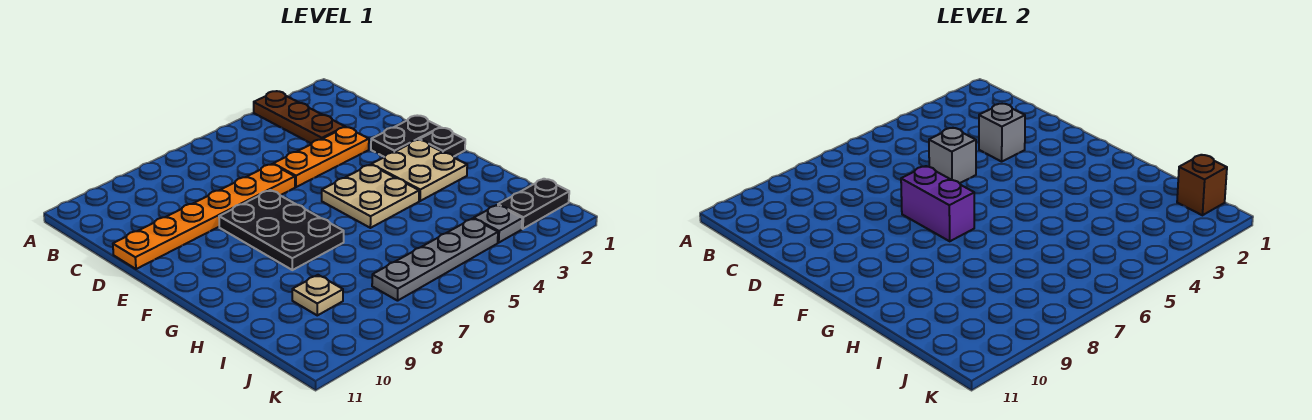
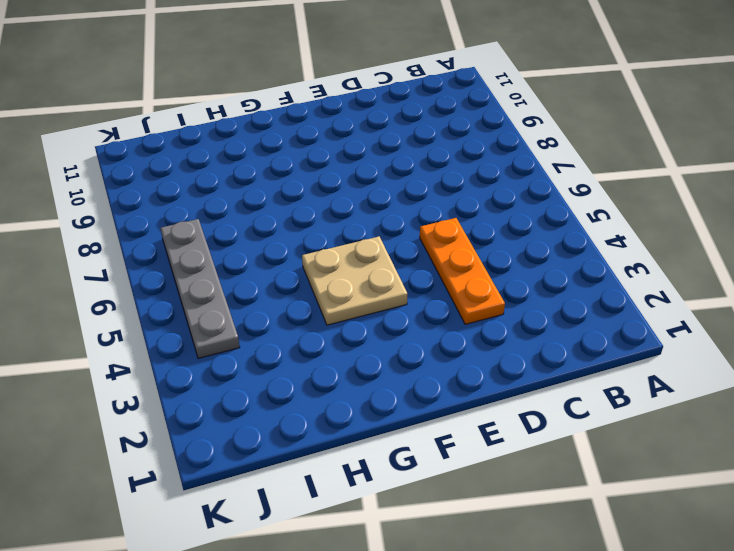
none -> brown 1x3 plate [254,91,345,144]
none -> orange 1x6 plate [113,164,295,269]
none -> black 1x2 plate [371,116,441,157]

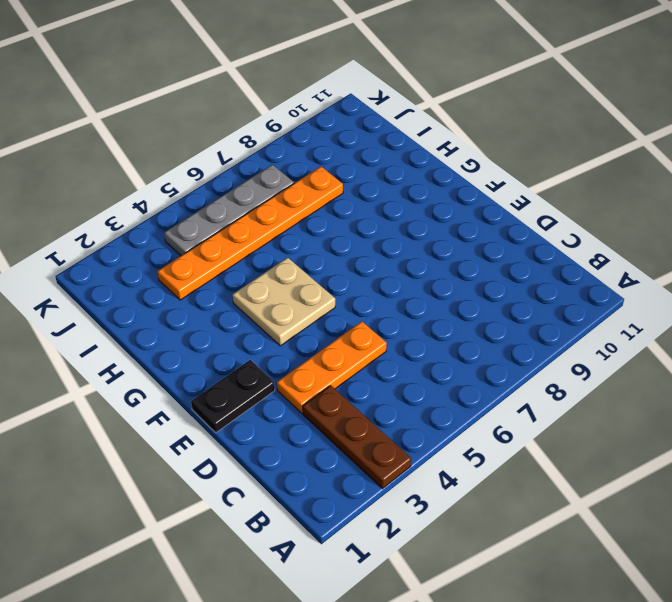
orange 1x6 plate [158,167,343,300] -> orange 1x6 plate moved to [113,164,295,269]
none -> black 2x3 plate [219,190,344,270]
none -> black 1x1 plate [419,128,465,156]
none -> tan 2x2 plate [371,140,467,201]

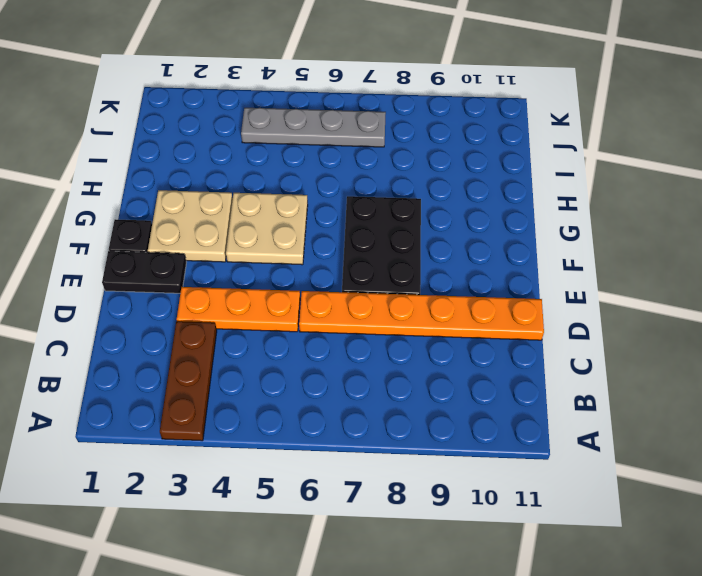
none -> tan 1x1 plate [292,275,343,315]
none -> black 1x2 plate [498,179,569,229]
none -> grey 1x1 plate [474,205,522,243]

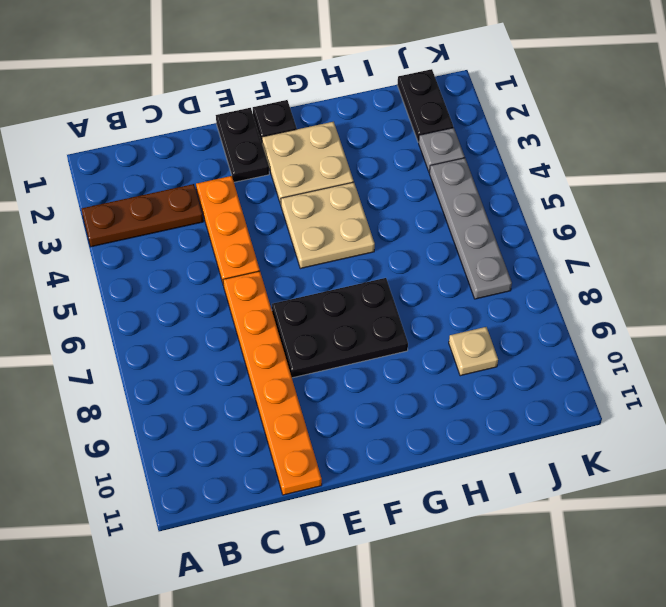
none -> grey 1x1 brick [979,104,1025,162]
none -> grey 1x1 brick [929,128,976,183]
none -> purple 1x2 brick [901,166,974,241]

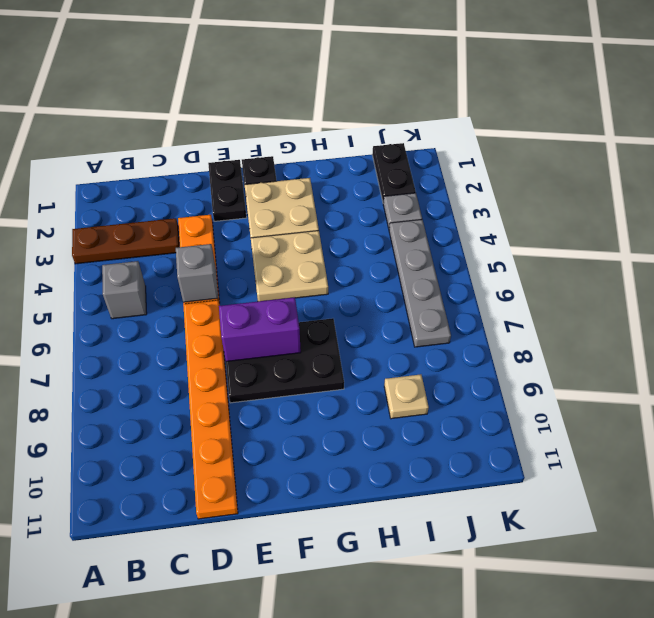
grey 1x1 brick [102,261,147,319] -> grey 1x1 brick moved to [979,104,1025,162]
none -> brown 1x1 brick [1177,155,1227,215]

